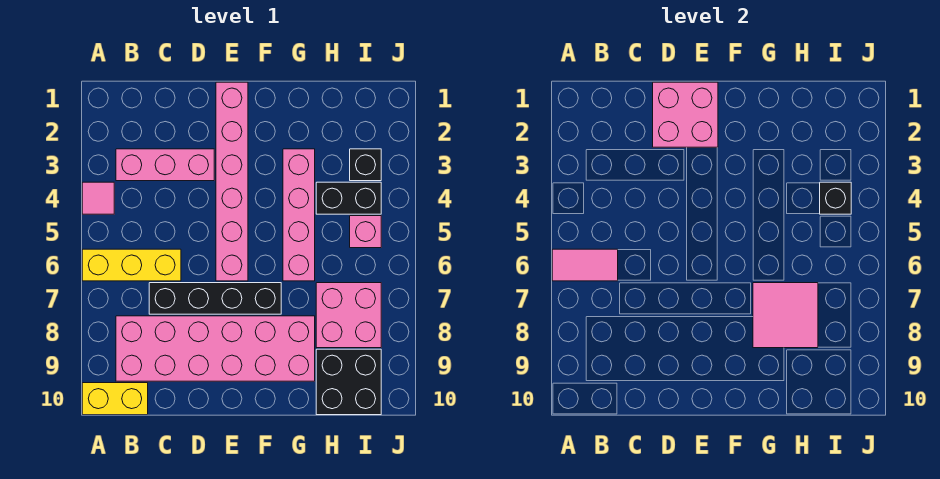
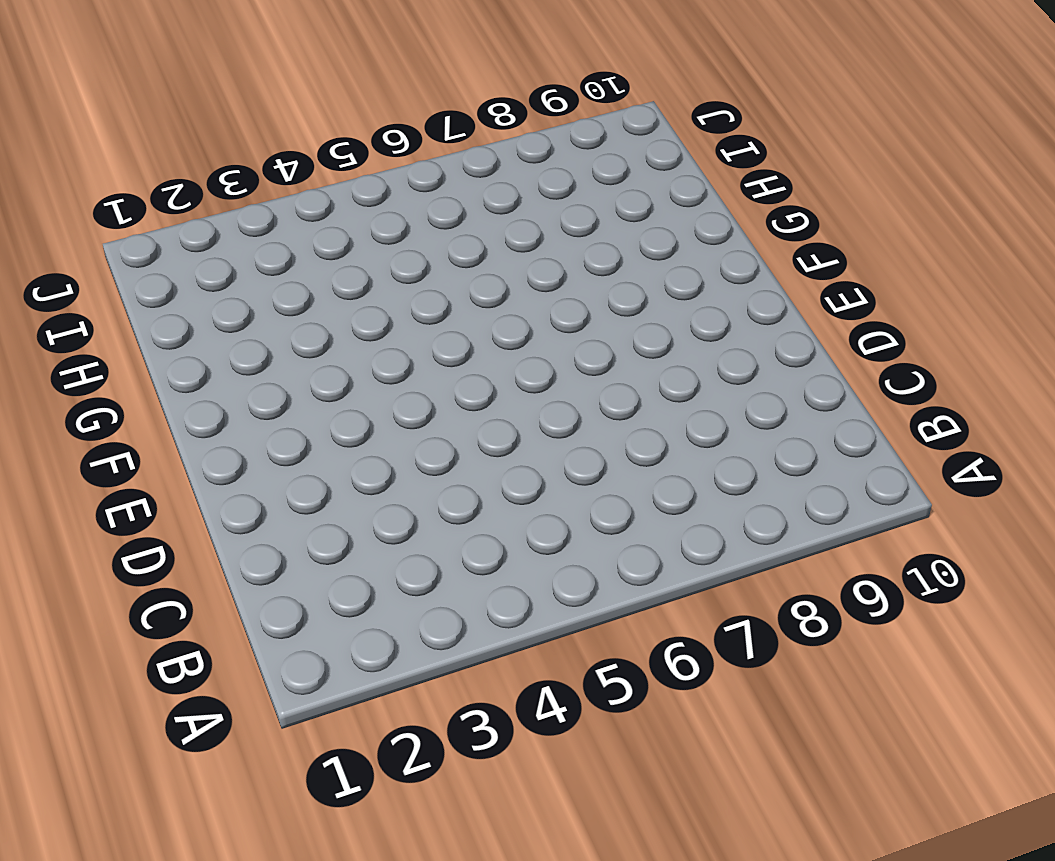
none -> pink 1x1 tile [82,182,114,214]
none -> yellow 1x3 brick [82,249,181,281]
none -> yellow 1x2 brick [82,383,148,415]

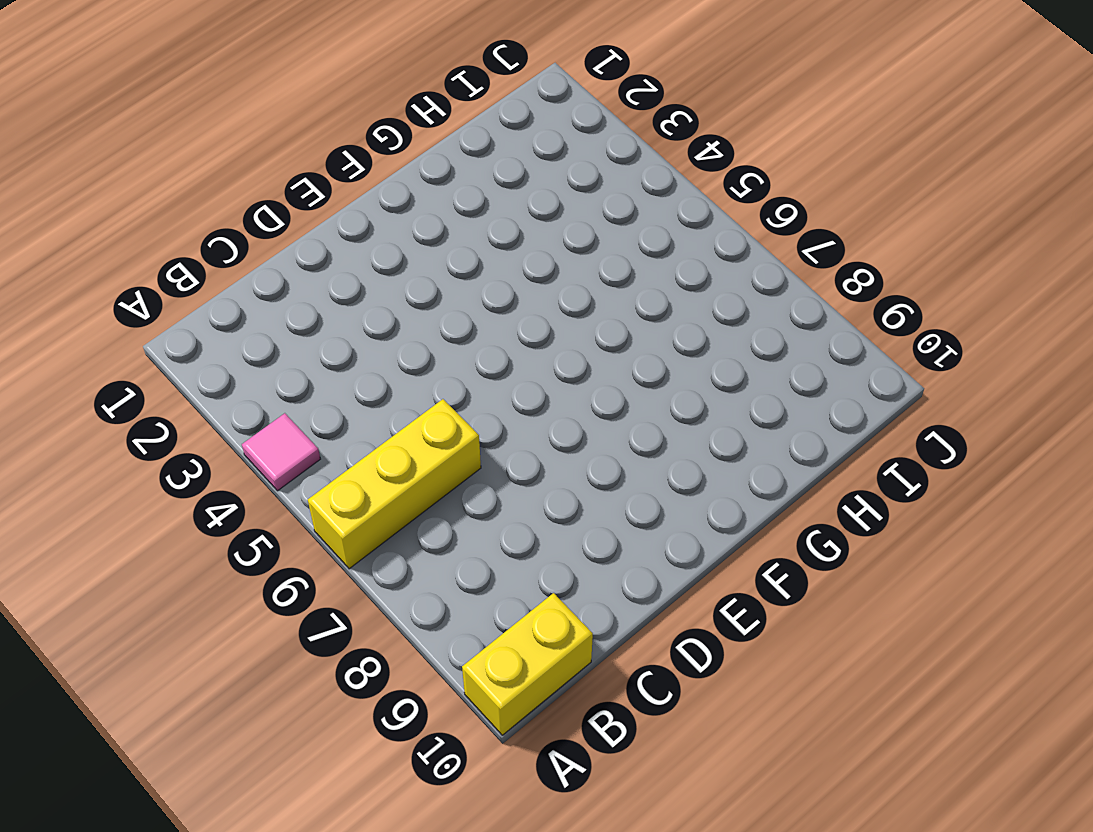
none -> pink 1x3 brick [116,149,214,181]
none -> pink 2x6 brick [116,316,315,381]
none -> black 1x4 brick [149,283,281,314]

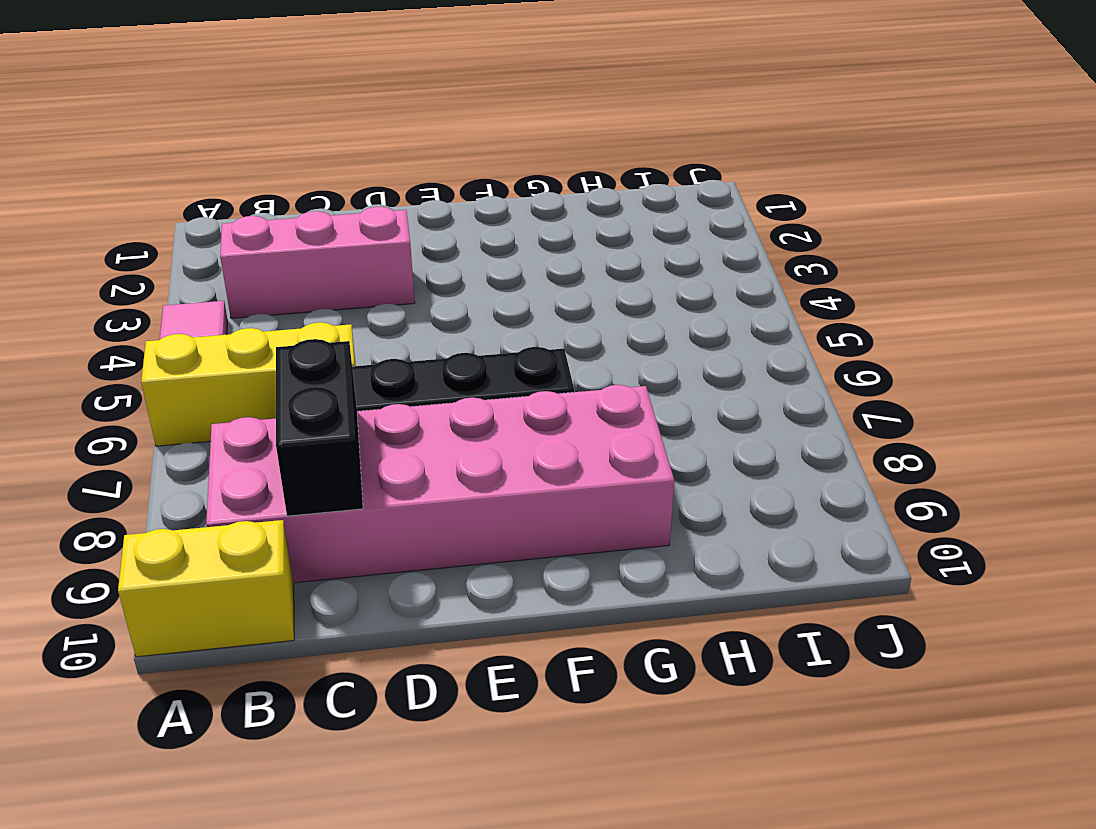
black 1x2 brick [276,339,363,516] -> black 1x2 brick turned to [316,182,381,214]
none -> pink 1x6 brick [216,82,248,281]
none -> pink 1x4 brick [283,149,315,281]
none -> pink 2x2 brick [316,283,381,348]

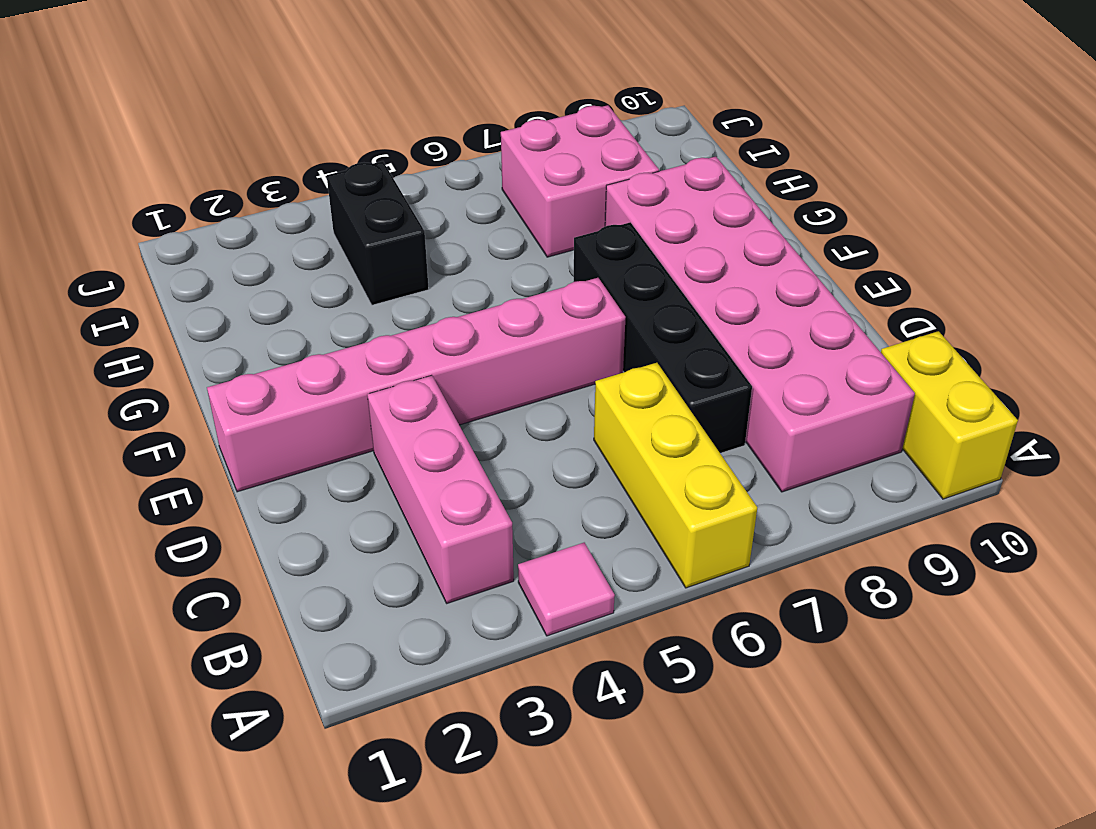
none -> pink 1x4 brick [283,149,315,281]
none -> black 2x2 brick [316,349,381,415]
none -> black 1x1 brick [350,149,381,181]

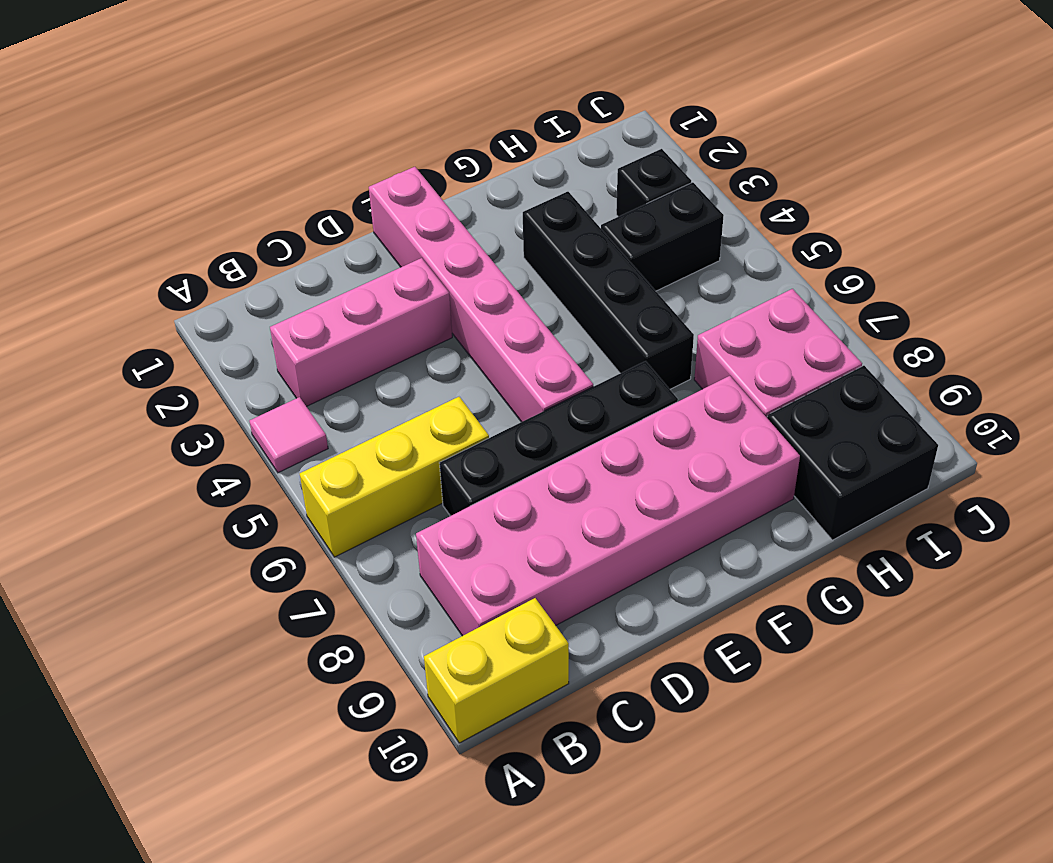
black 1x4 brick [523,191,694,389] -> pink 1x4 brick [283,149,315,281]
none -> pink 1x1 brick [350,216,381,248]
none -> pink 1x2 tile [552,249,618,281]
none -> pink 2x2 brick [653,82,718,147]

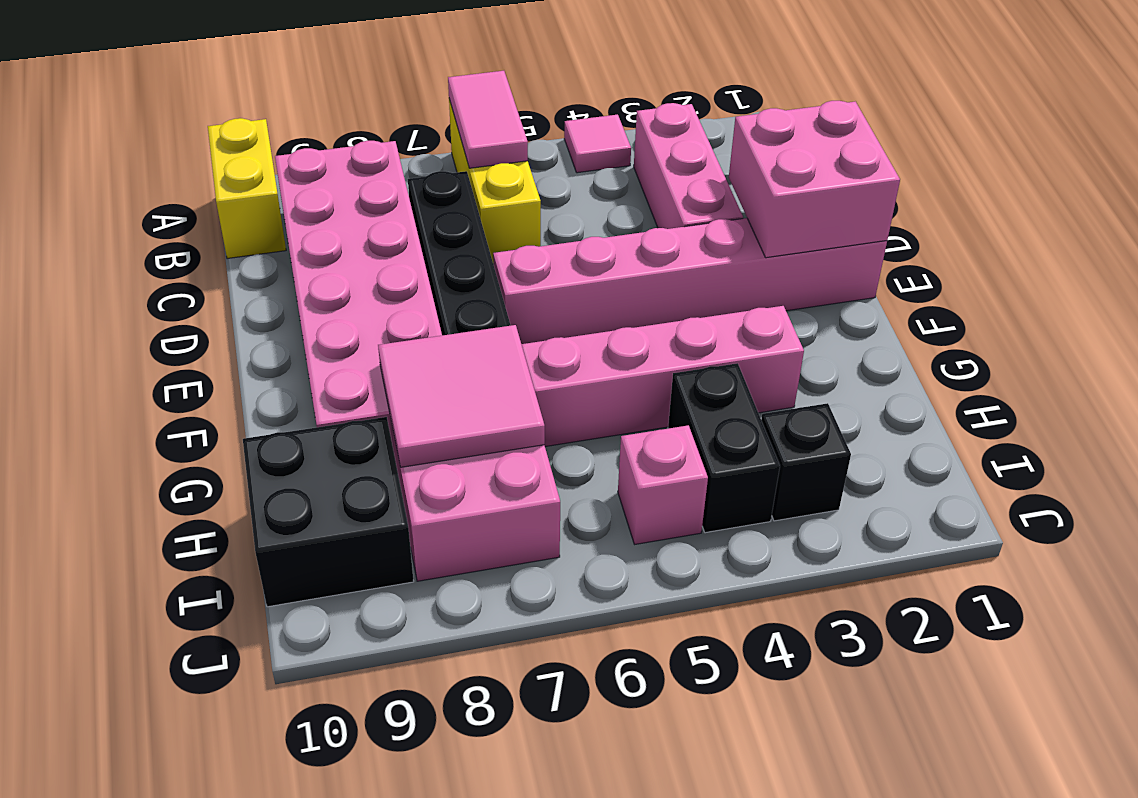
none -> black 1x1 brick [820,182,851,214]

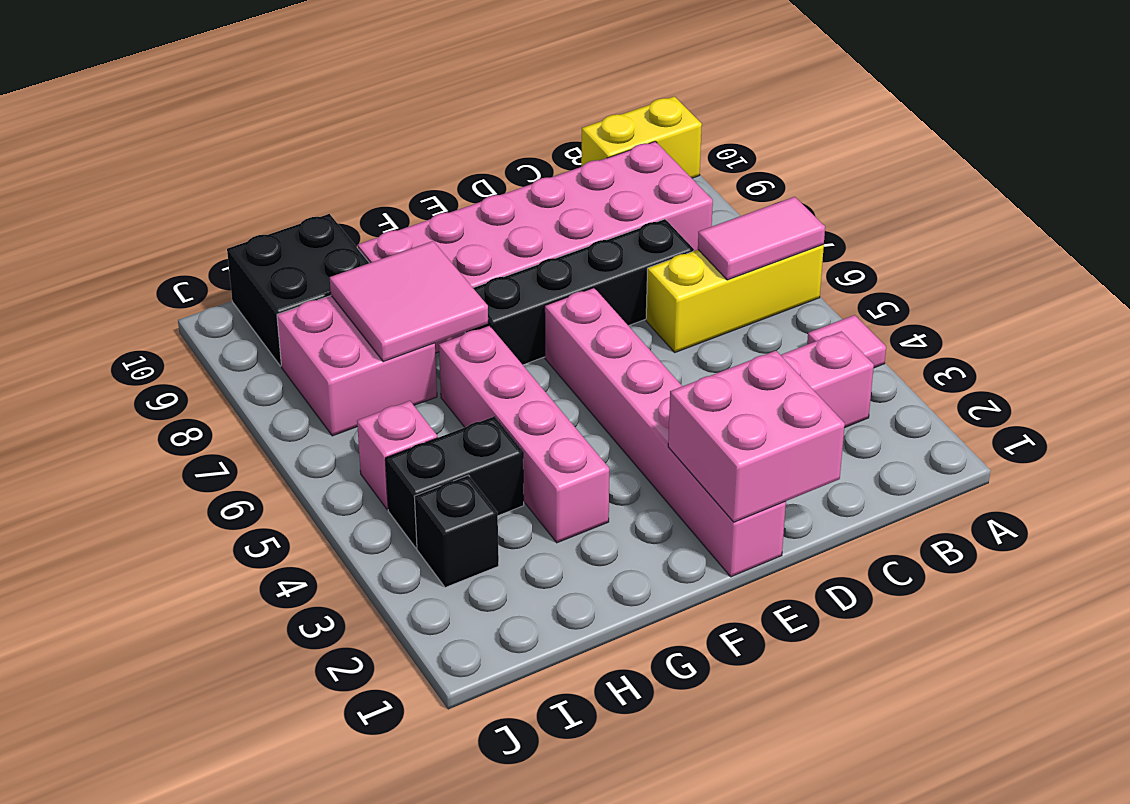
none -> black 1x1 brick [820,182,851,214]

